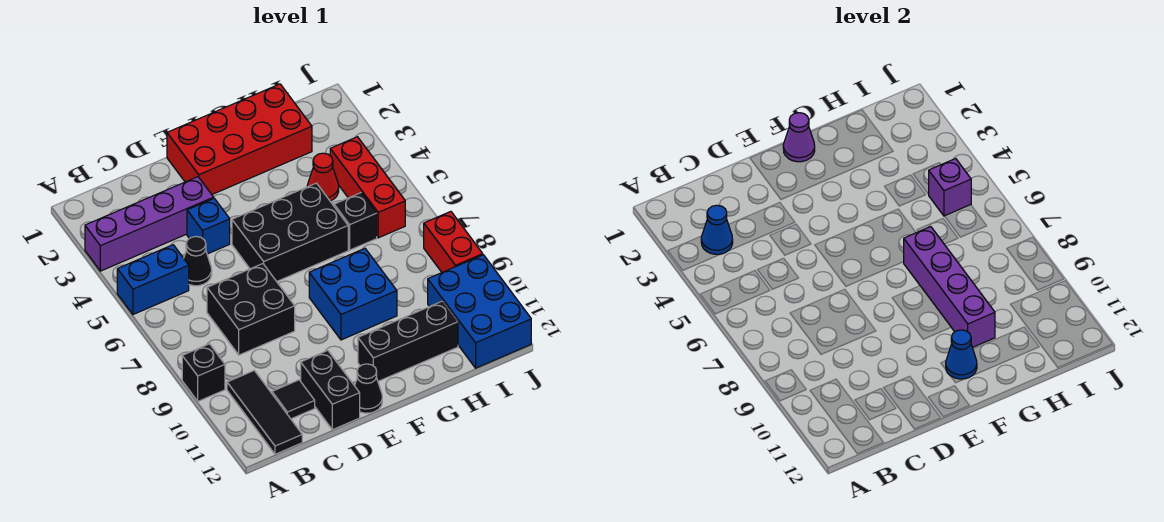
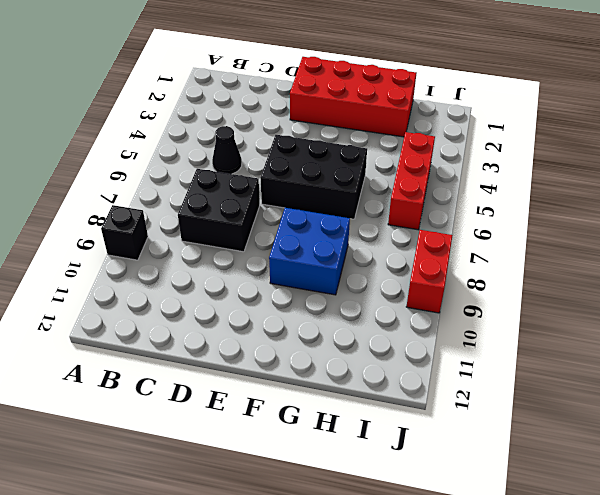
none -> purple 1x4 brick [85,177,214,271]
none -> blue 1x2 brick [117,245,189,314]
none -> black 1x3 tile [227,371,302,454]

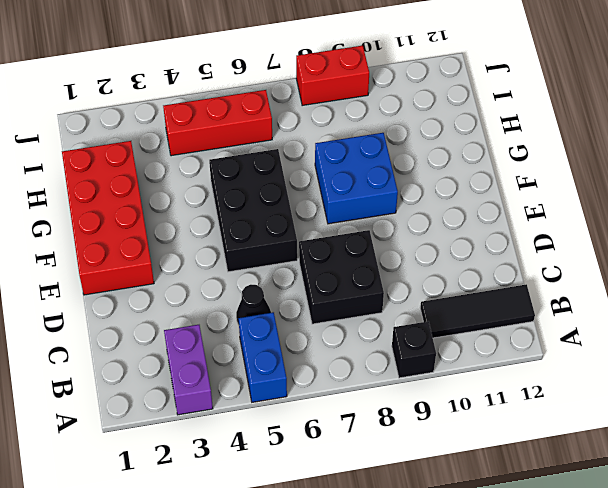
purple 1x2 brick [164,325,213,415] -> purple 1x4 brick [85,177,214,271]
none -> black 1x1 tile [272,380,315,419]
none -> blue 1x1 brick [187,199,230,254]
none -> black 1x2 brick [301,350,360,430]

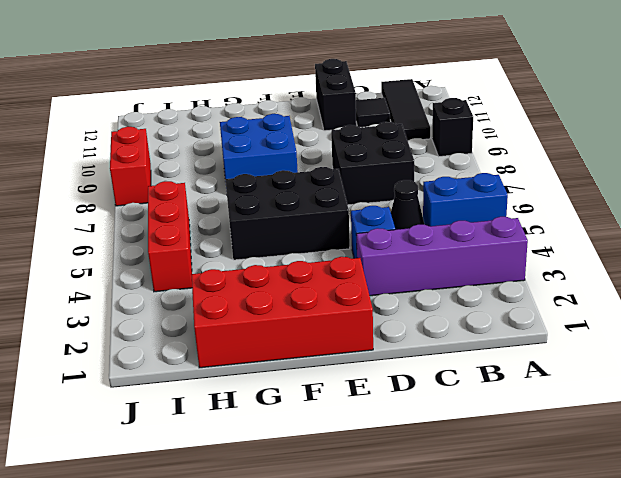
none -> black 1x1 cone [355,364,382,413]
none -> black 1x3 brick [358,301,458,381]
none -> red 1x1 cone [307,153,339,201]

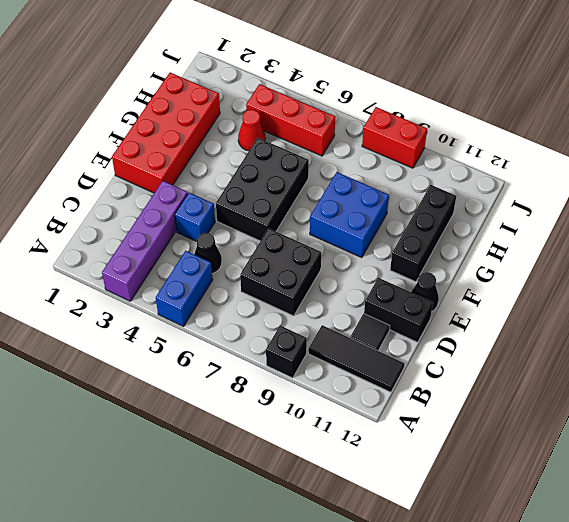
none -> black 1x1 brick [334,193,377,250]
none -> blue 2x3 brick [428,255,531,368]
none -> blue 1x1 cone [701,205,733,254]

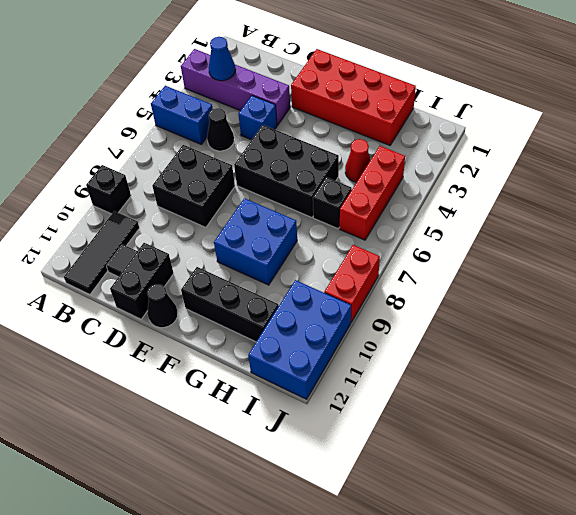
none -> purple 1x1 cone [783,113,815,162]
none -> blue 1x1 cone [946,330,977,379]
none -> purple 1x4 brick [904,227,995,348]

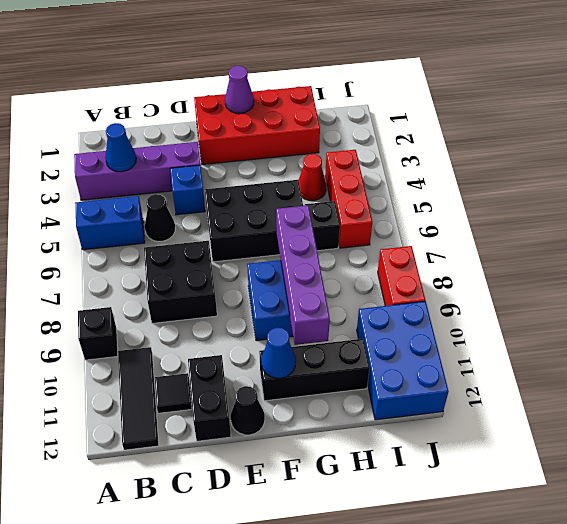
none -> purple 1x1 brick [928,159,971,216]

